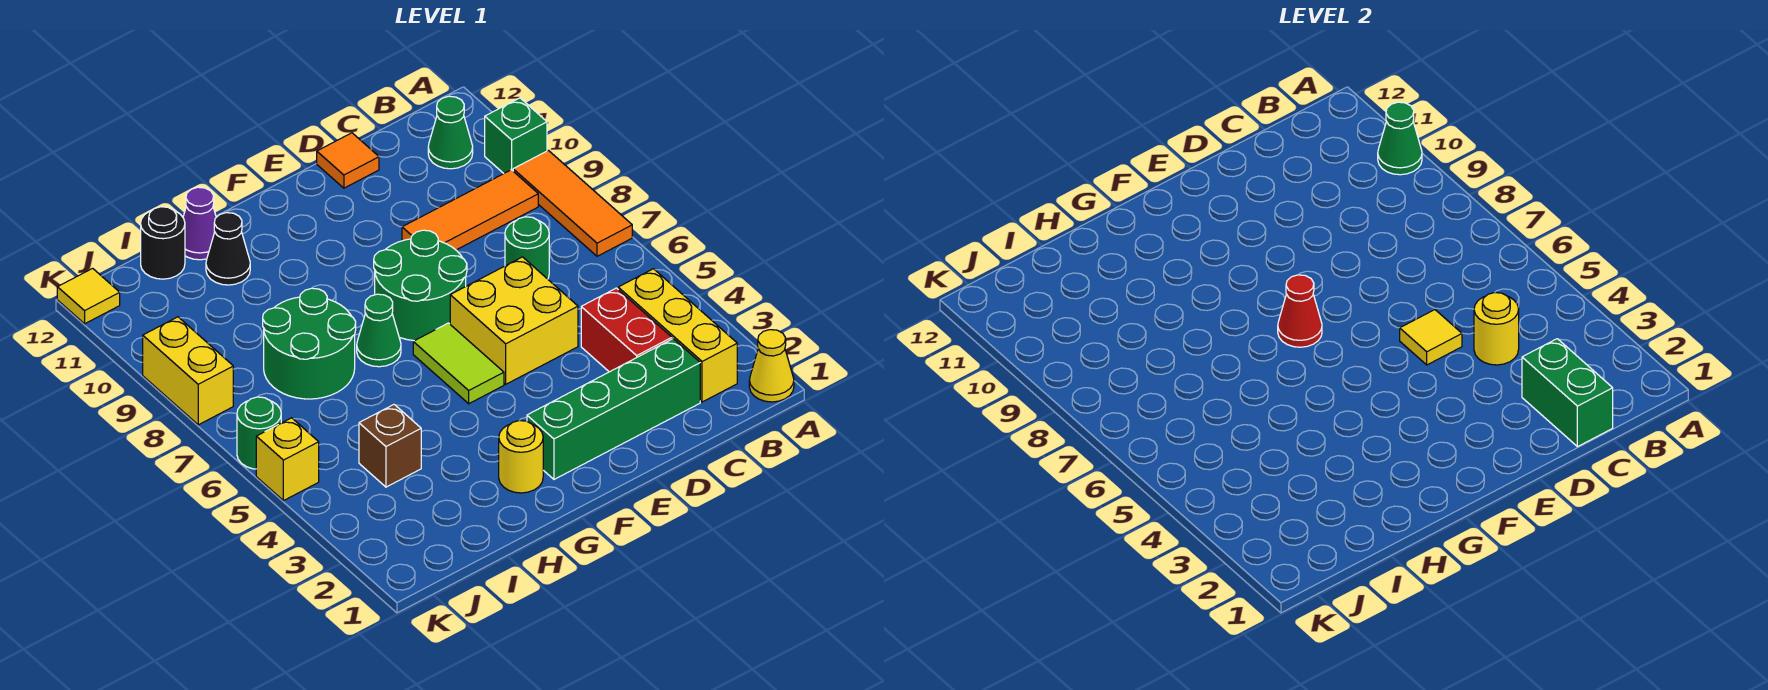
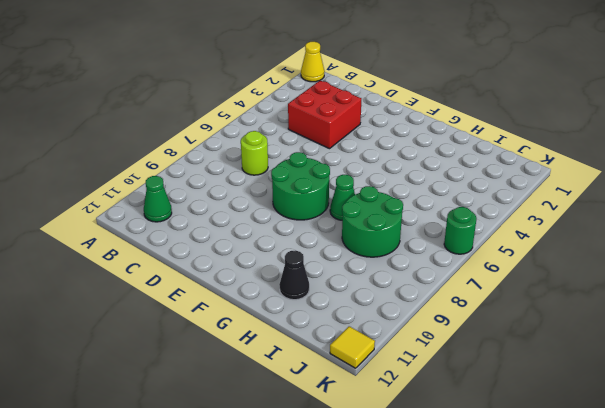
red 2x2 brick [288,81,361,149] -> red 1x2 brick [581,288,672,372]
lime 1x1 round brick [241,131,268,175] -> green 1x1 round brick [505,217,549,279]
none -> orange 1x3 tile [513,150,632,256]
none -> green 1x1 brick [485,98,547,173]
none -> yellow 1x3 brick [618,269,737,402]

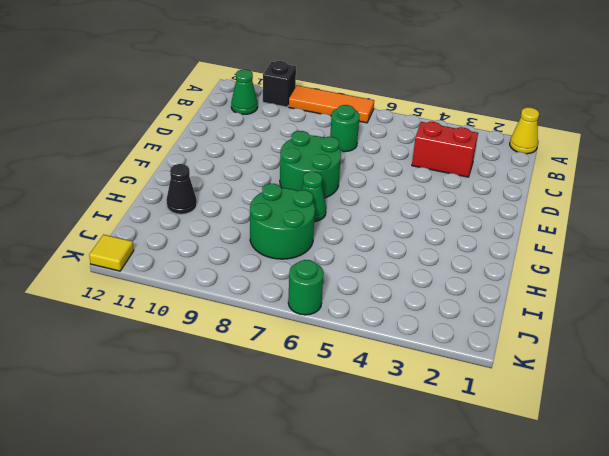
black 1x1 brick [263,61,296,107] -> green 1x1 brick [485,98,547,173]
none -> yellow 1x3 brick [618,269,737,402]
none -> orange 1x3 tile [402,170,538,250]
none -> green 1x4 brick [527,339,700,479]

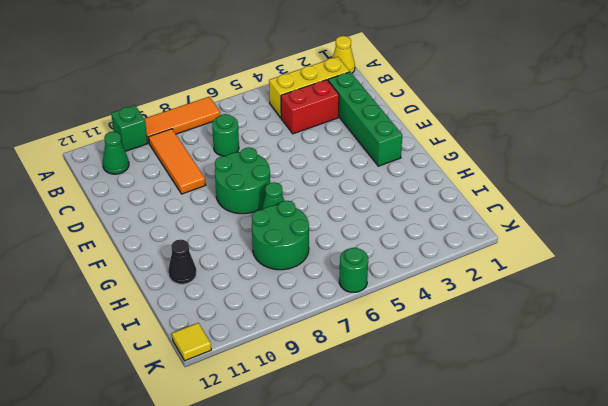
none -> yellow 2x2 brick [450,257,578,384]
none -> orange 1x1 tile [317,133,379,188]
none -> lime 1x2 tile [413,323,504,404]

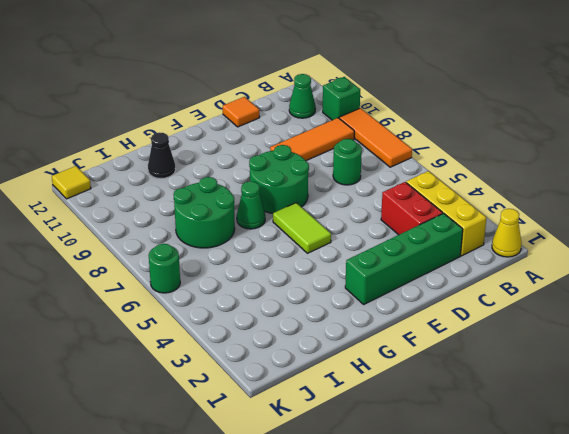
none -> yellow 2x2 brick [450,257,578,384]
none -> yellow 1x1 round brick [499,421,543,493]
none -> purple 1x1 cone [183,187,216,260]

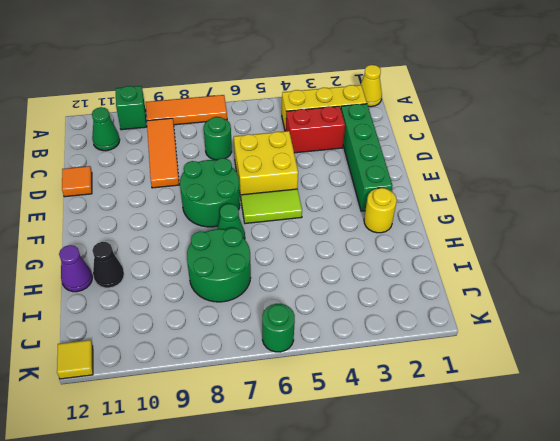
none -> brown 1x1 brick [359,405,421,487]
none -> black 1x1 round brick [141,207,185,279]
none -> yellow 1x1 brick [256,418,319,501]

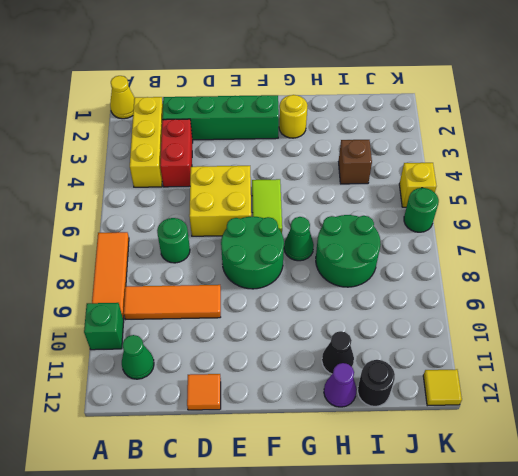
none -> yellow 1x2 brick [143,317,233,425]
none -> green 1x1 cone [1378,102,1422,175]
none -> green 1x2 brick [1522,339,1613,447]

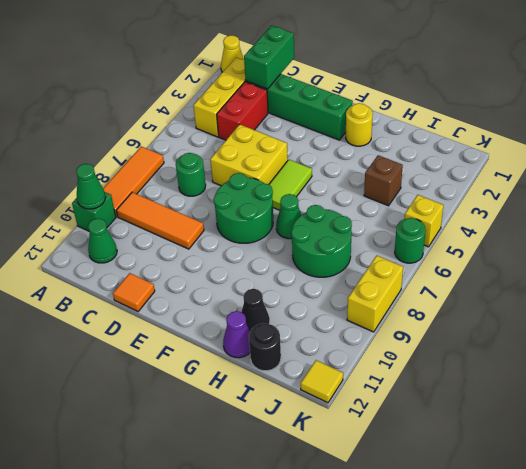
none -> yellow 1x1 round brick [1474,293,1519,365]
none -> yellow 1x1 tile [1400,310,1462,365]
none -> red 1x1 cone [1278,275,1322,347]

